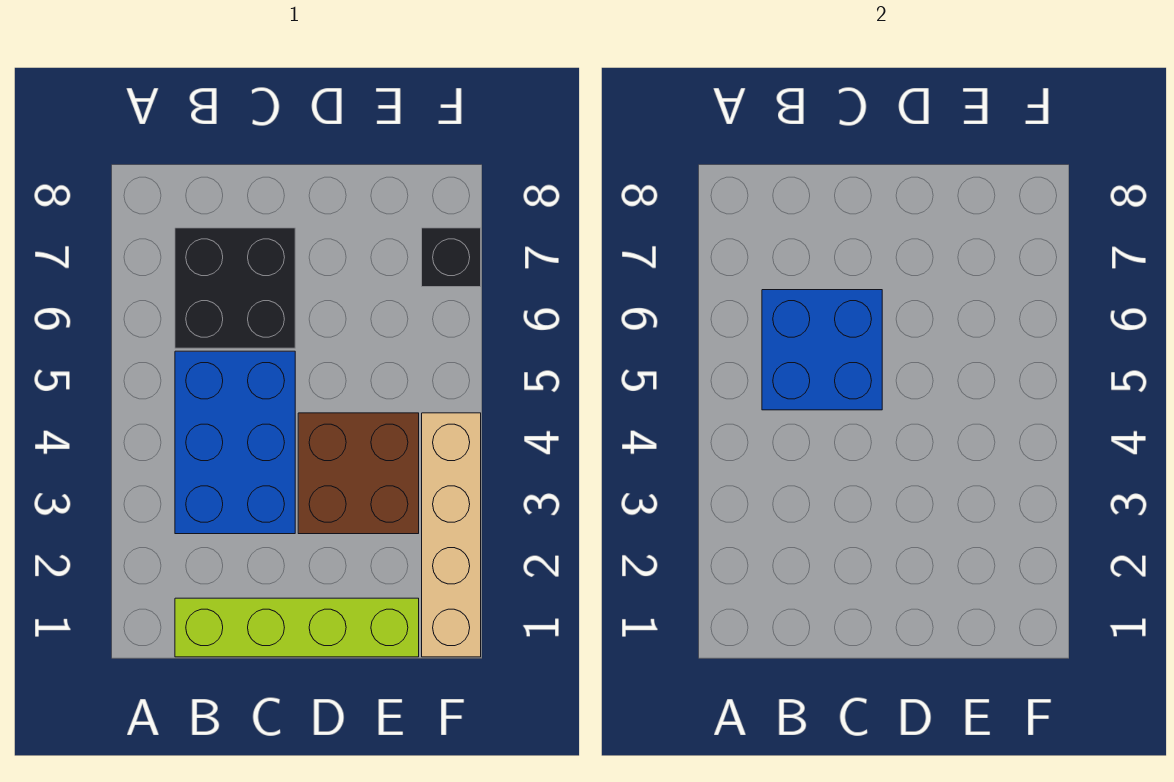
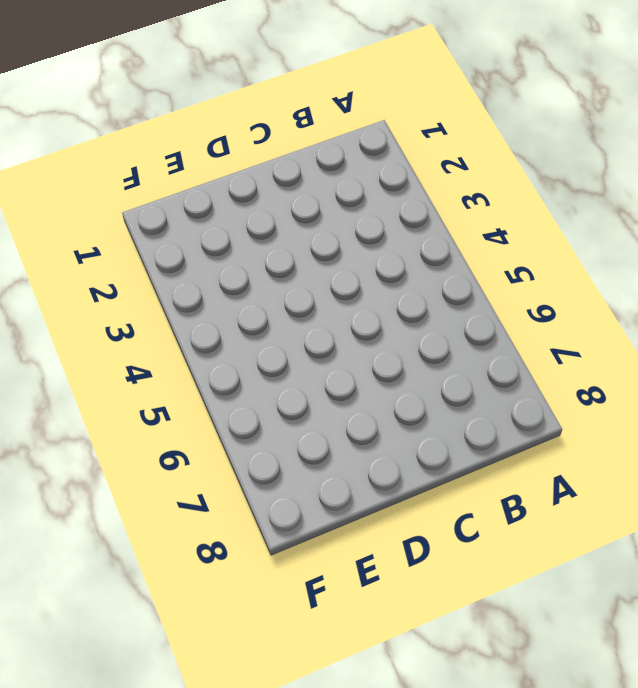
none -> lime 1x4 brick [175,598,419,657]
none -> blue 2x3 brick [175,351,295,534]

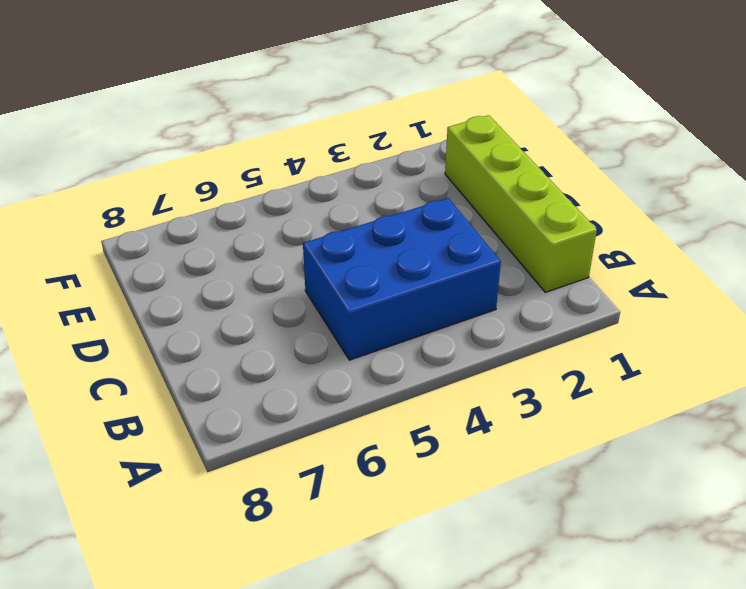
none -> black 2x2 brick [175,228,295,348]
none -> brown 2x2 brick [298,413,419,534]

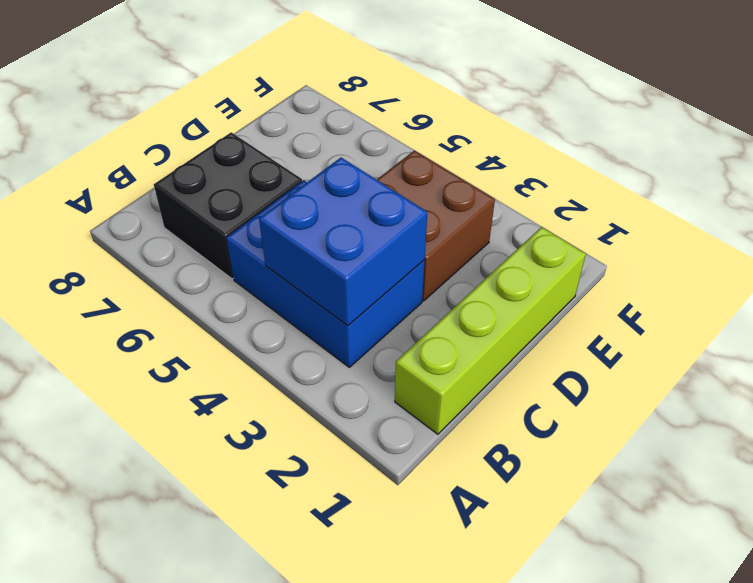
blue 2x2 brick [259,158,427,326] -> blue 2x2 brick moved to [762,290,882,410]
none -> tan 1x4 brick [422,413,481,657]
none -> black 1x1 brick [422,228,481,287]

